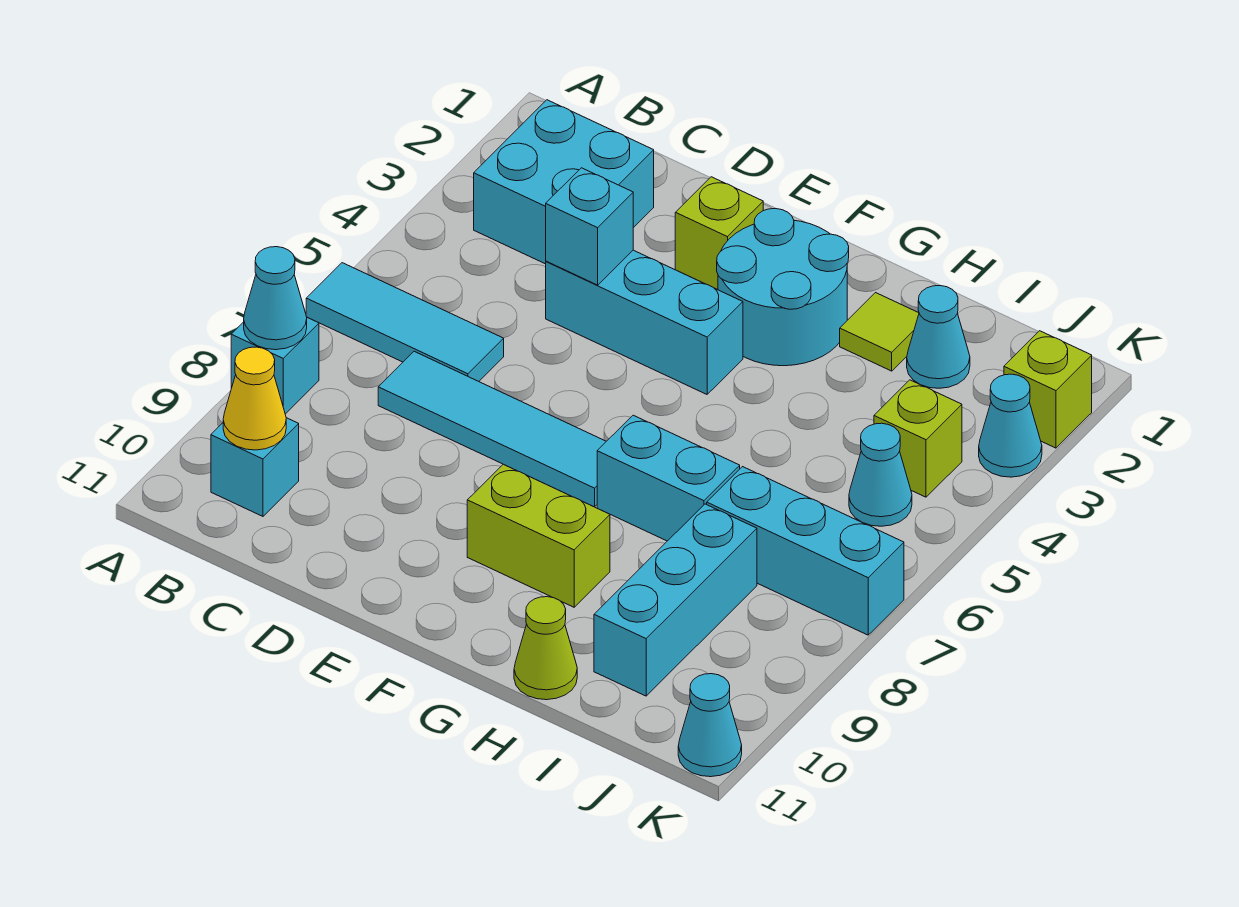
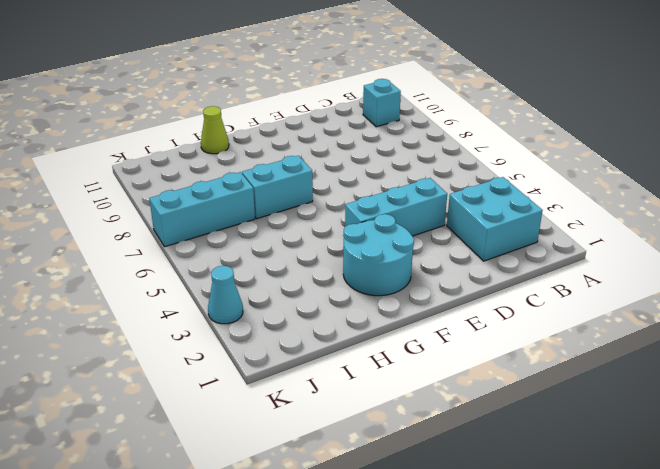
none -> cyan 1x3 tile [306,263,504,381]
none -> cyan 1x1 brick [231,318,319,414]
none -> cyan 1x4 tile [378,351,606,507]

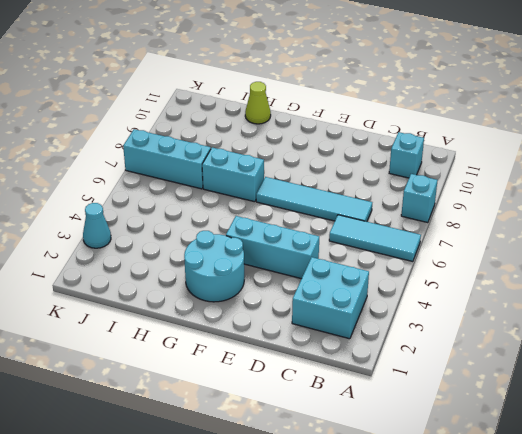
none -> lime 1x1 brick [675,177,763,290]
none -> lime 1x2 brick [467,464,610,607]
none -> lime 1x1 tile [840,293,919,371]

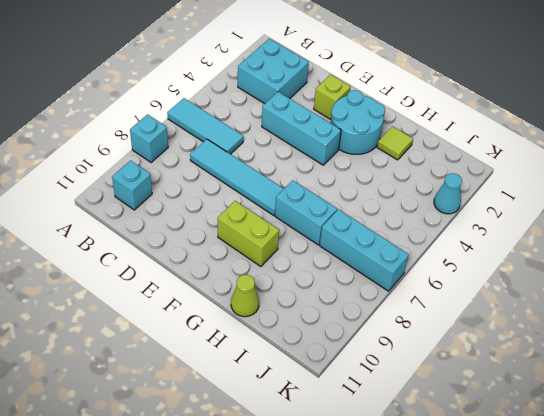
none -> cyan 1x1 cone [907,286,970,388]
none -> cyan 1x3 brick [594,504,757,696]
none -> lime 1x1 brick [874,380,962,497]

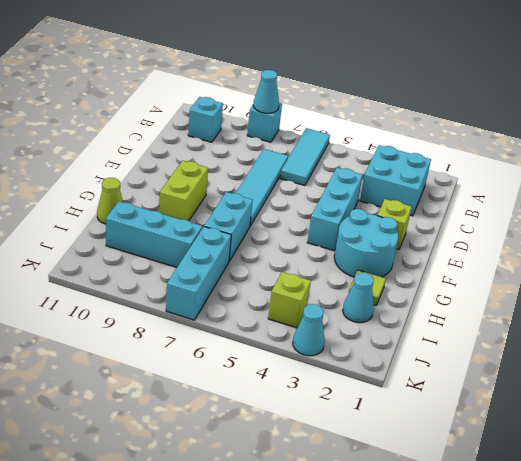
none -> cyan 1x1 cone [849,423,912,526]
none -> lime 1x1 brick [1004,331,1092,448]
none -> cyan 1x1 cone [678,674,742,777]

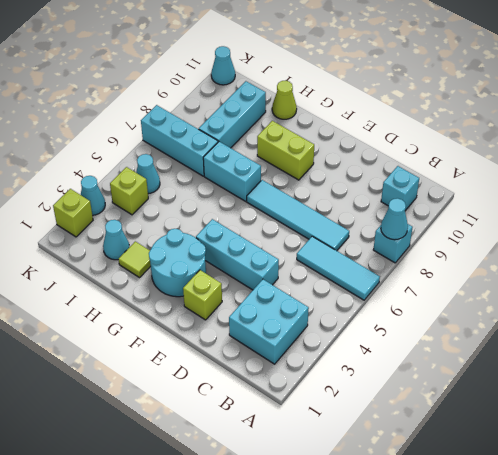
none -> yellow 1x1 cone [223,347,286,450]
none -> cyan 1x1 brick [546,168,633,285]

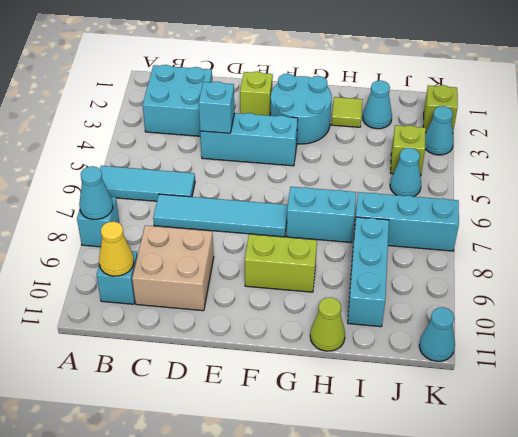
tan 2x2 brick [132,226,214,311] -> none

